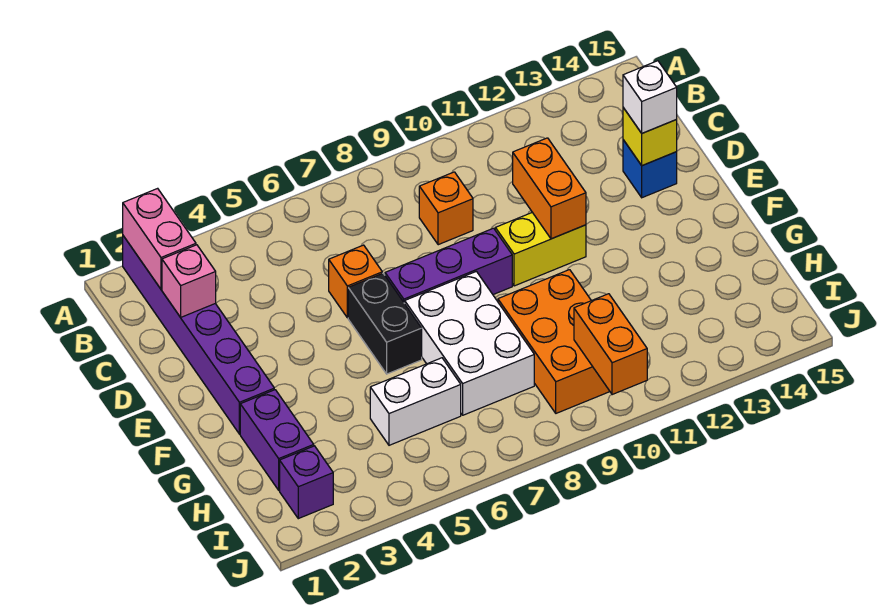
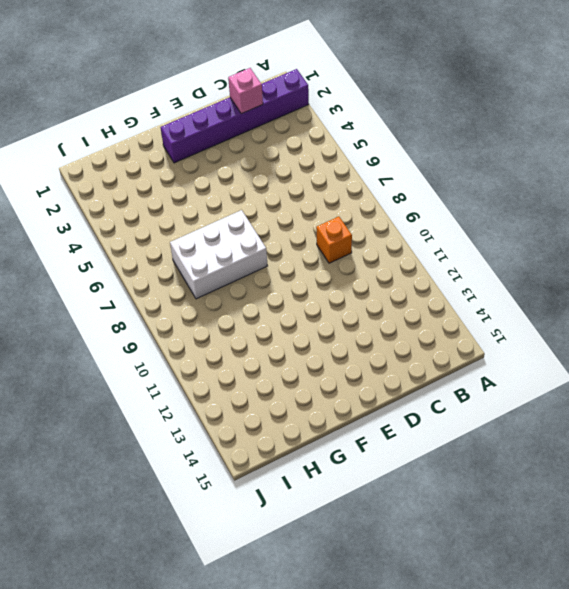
none -> orange 1x1 brick [329,245,382,318]
none -> blue 1x1 brick [623,140,677,198]
none -> black 1x2 brick [348,273,422,374]

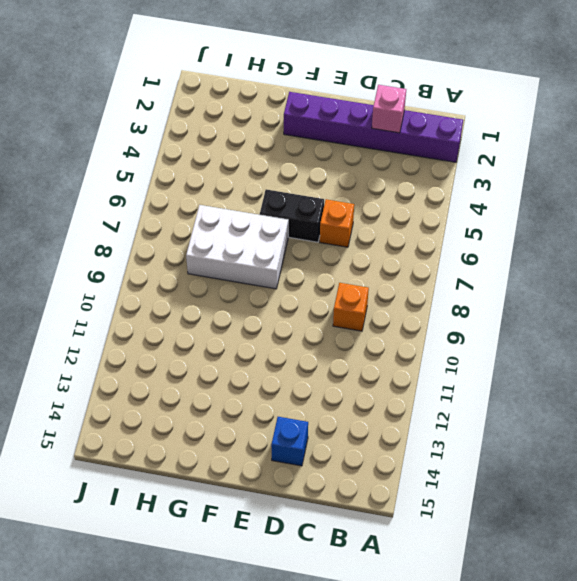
none -> purple 1x3 brick [385,228,512,303]
none -> yellow 1x2 brick [495,212,586,286]
none -> purple 1x2 brick [240,390,314,490]

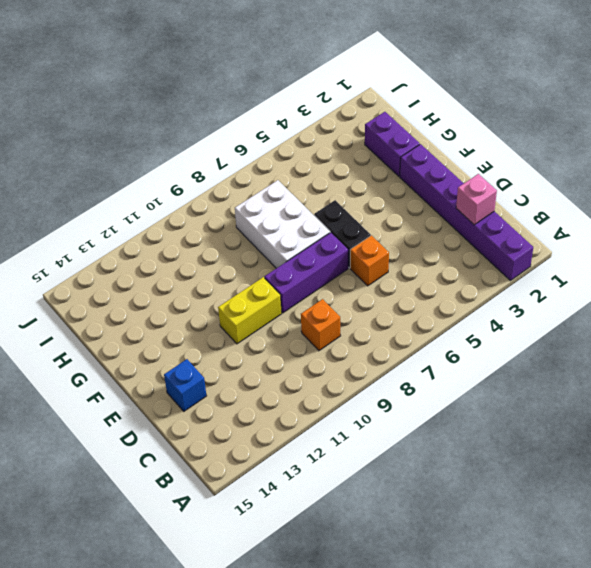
none -> orange 2x3 brick [498,270,610,413]
none -> white 1x2 brick [370,358,461,445]
none -> purple 1x1 brick [280,446,333,519]

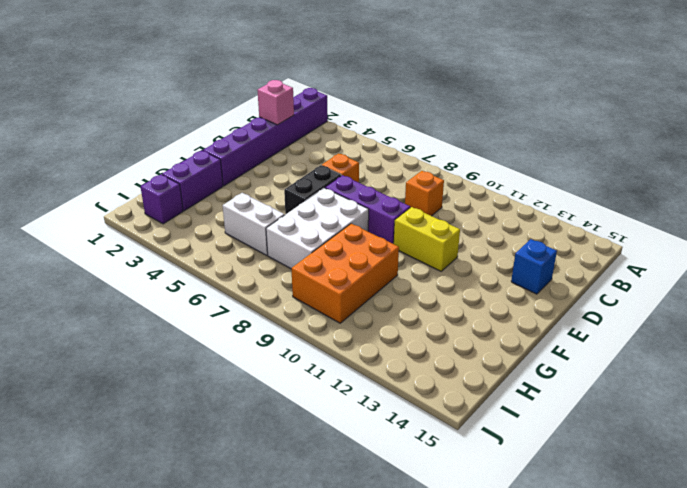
none -> pink 1x2 brick [123,188,196,289]
none -> orange 1x2 brick [513,138,586,239]
none -> yellow 1x1 brick [623,108,677,166]

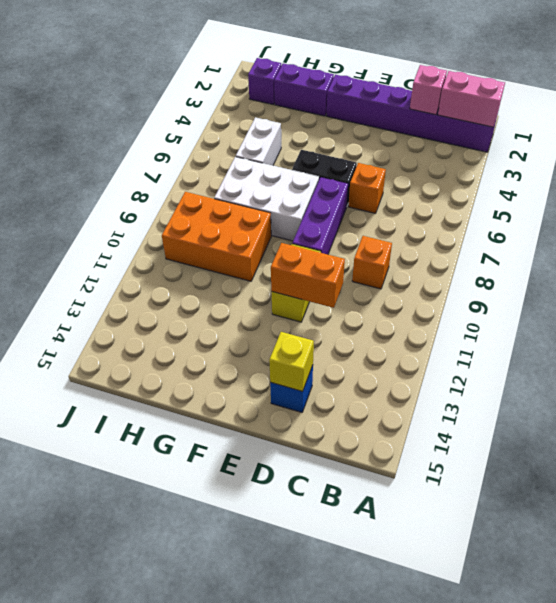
none -> orange 1x2 brick [574,294,647,395]
none -> white 1x1 brick [623,61,677,133]

